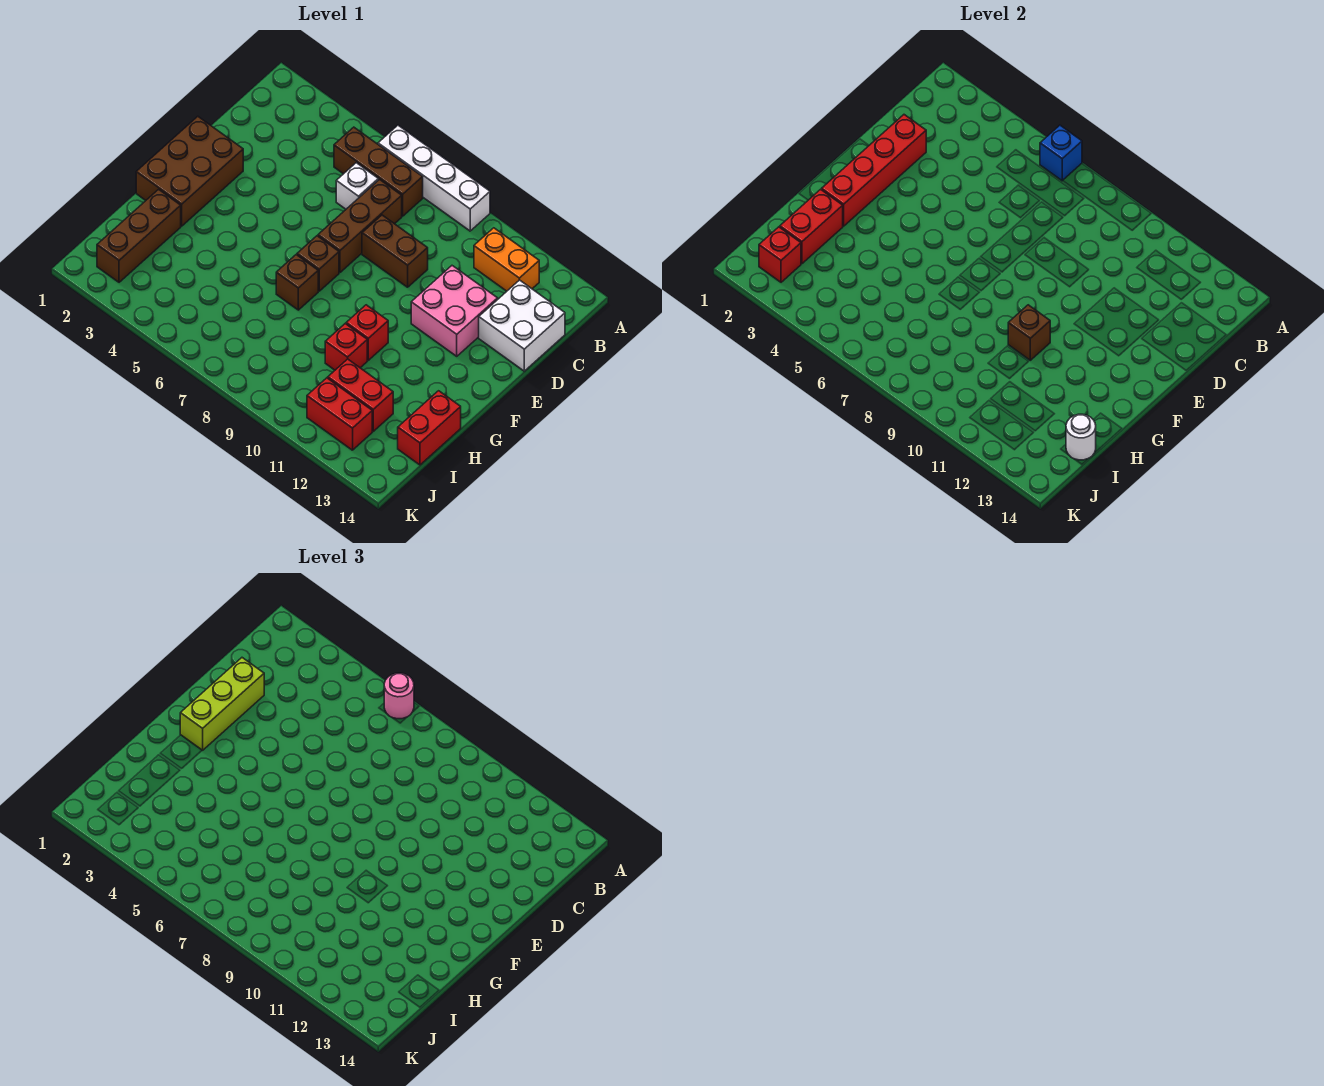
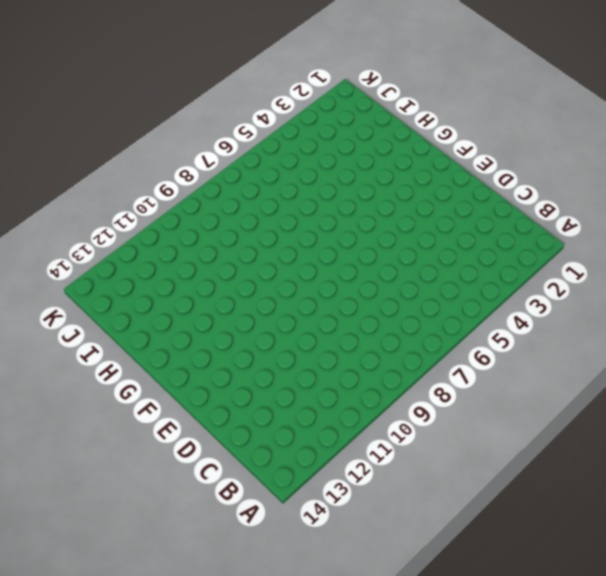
none -> white 1x4 brick [378,125,490,231]
none -> brown 1x3 brick [334,127,423,216]
none -> orange 1x2 brick [474,228,539,291]

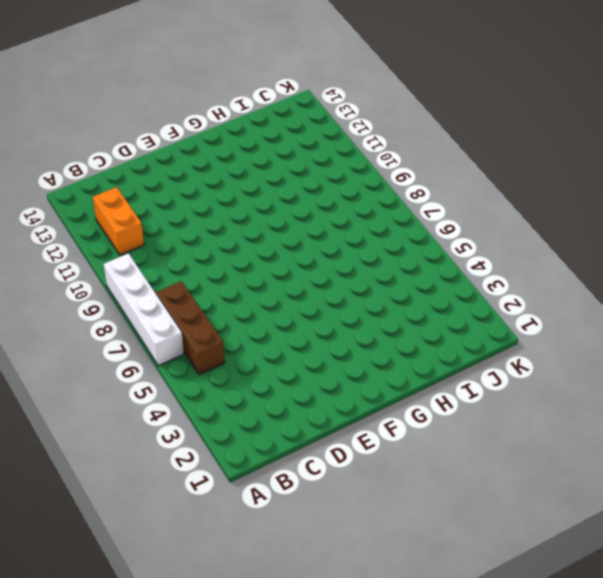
none -> white 1x1 brick [336,163,378,209]
none -> brown 1x3 brick [318,180,402,272]
none -> white 2x2 brick [479,280,565,371]

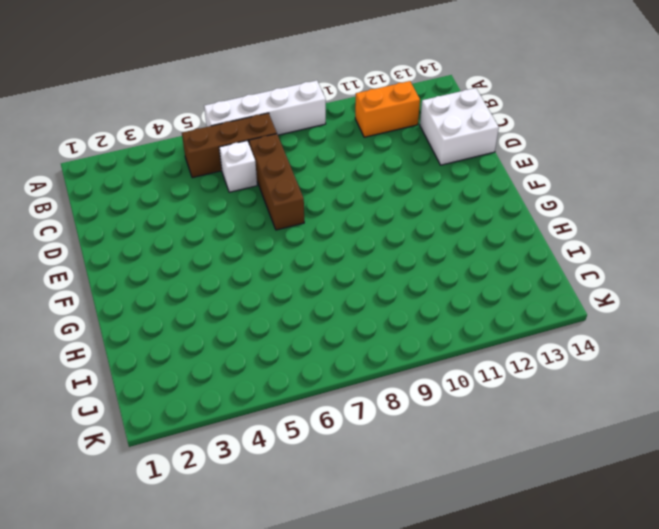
none -> brown 1x2 brick [362,215,428,287]
none -> pink 2x2 brick [411,266,498,356]
none -> brown 2x3 brick [136,116,243,226]

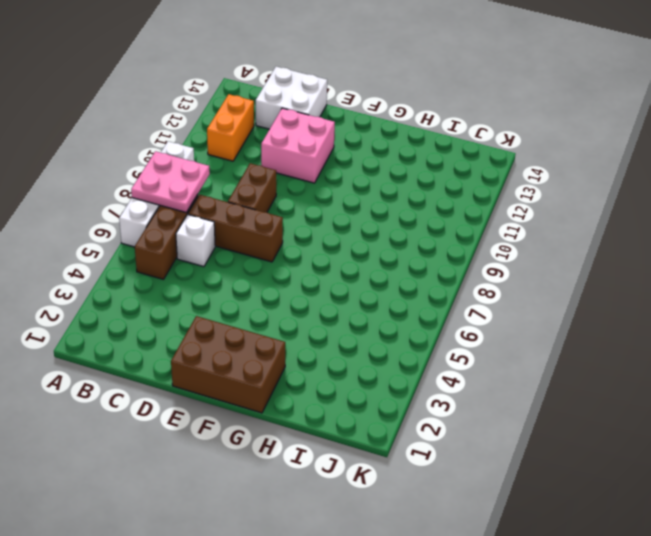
pink 2x2 plate [131,151,210,213] -> none
none -> brown 1x1 brick [297,236,339,291]
none -> brown 1x1 brick [276,255,318,310]
none -> red 1x1 brick [346,305,388,360]

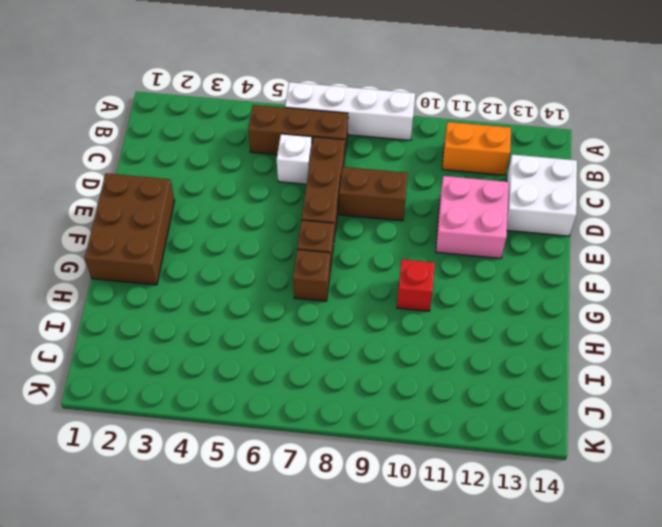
none -> brown 1x3 brick [97,189,181,282]
none -> red 1x1 brick [325,324,367,370]
none -> red 1x2 brick [398,391,461,465]

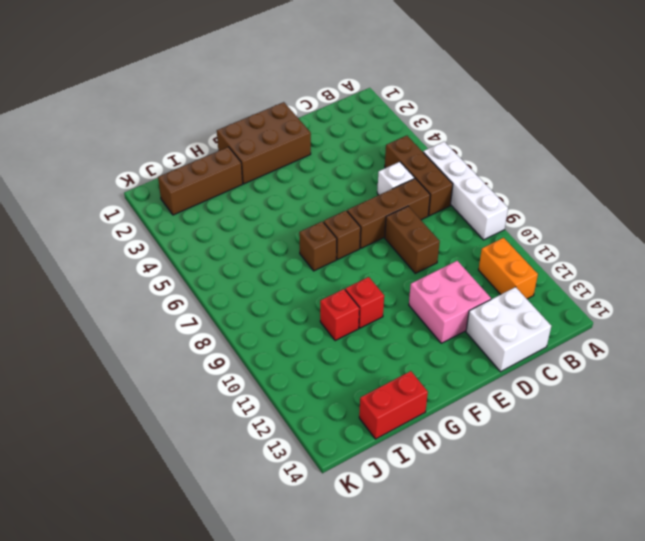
none -> red 1x2 brick [328,359,393,431]
none -> red 1x2 brick [307,378,372,450]
none -> blue 1x1 brick [1040,125,1082,181]

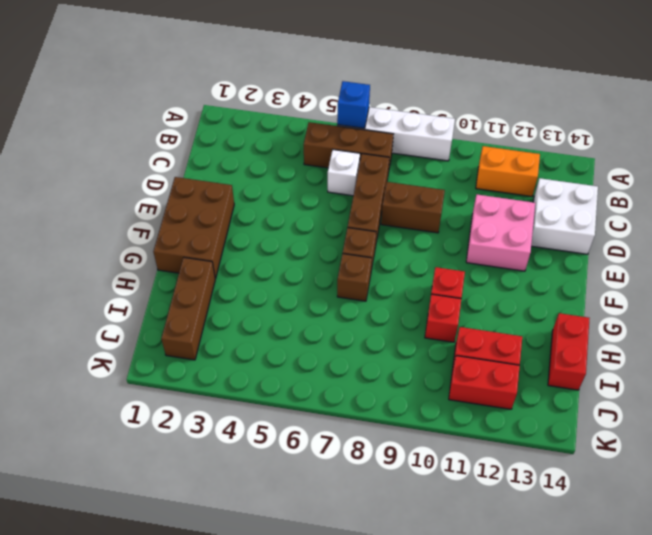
none -> red 1x4 brick [822,115,926,226]
none -> brown 1x1 brick [1008,305,1050,360]
none -> red 1x2 brick [780,189,843,264]

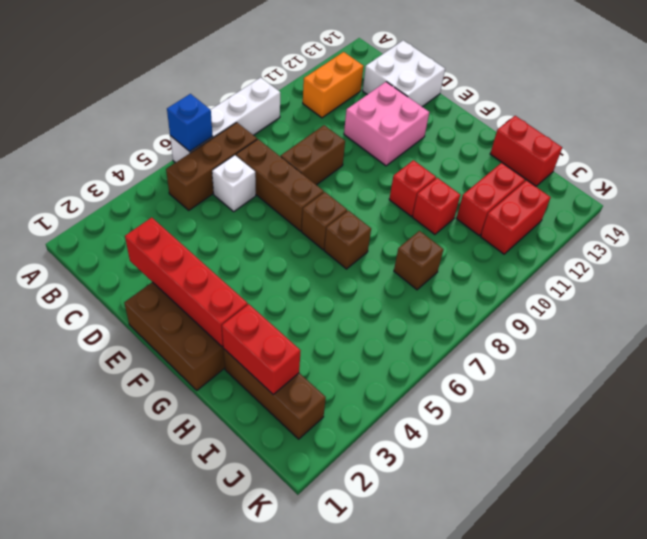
brown 1x1 brick [394,231,443,290] -> brown 1x1 brick moved to [1008,305,1050,360]
none -> white 1x1 round brick [1066,414,1096,460]
none -> red 1x1 brick [759,227,801,282]
none -> pink 1x1 round brick [384,673,414,719]

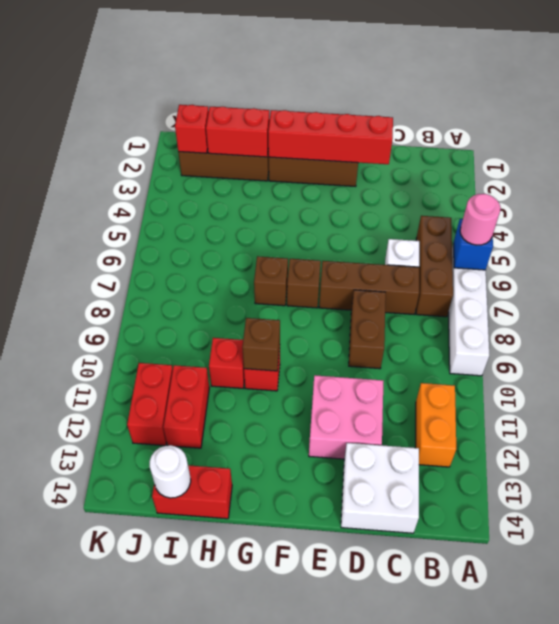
none -> lime 1x3 brick [180,658,264,750]

